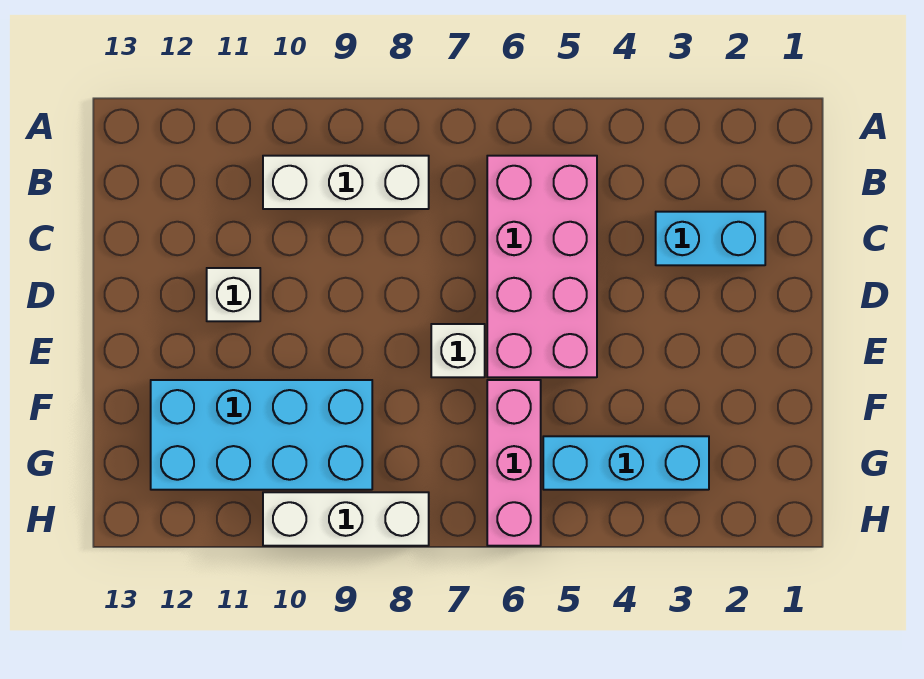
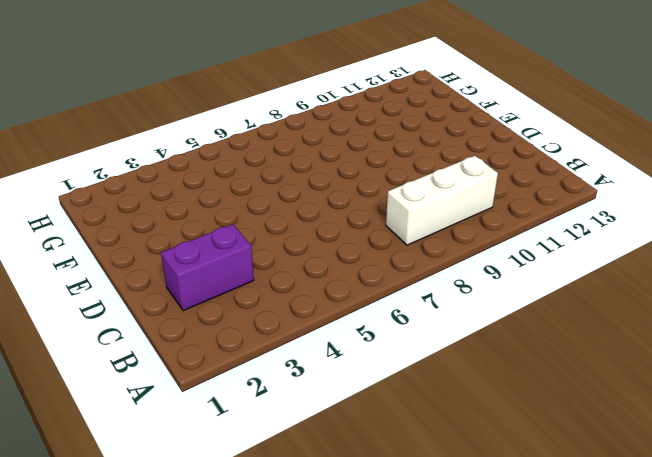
purple 1x2 brick [161,224,254,311] -> cyan 1x2 brick [656,212,765,265]
none -> pink 2x4 brick [487,156,597,377]
none -> white 1x1 brick [207,268,260,321]

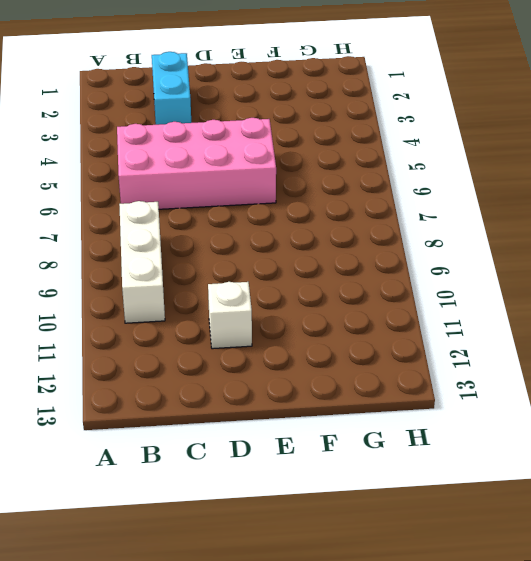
none -> white 1x1 brick [431,324,485,377]
none -> pink 1x3 brick [487,380,541,546]

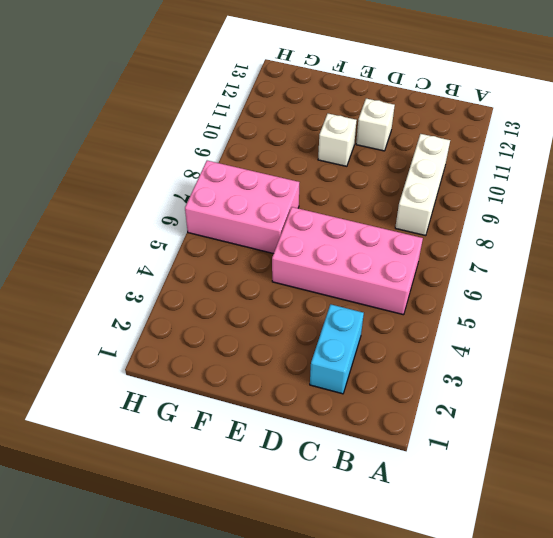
white 1x1 brick [318,114,357,166] -> white 1x1 brick moved to [431,324,485,377]
pink 2x3 brick [185,161,299,254] -> pink 1x3 brick [487,380,541,546]
none -> cyan 2x4 brick [151,380,372,490]
none -> cyan 1x3 brick [543,436,709,490]

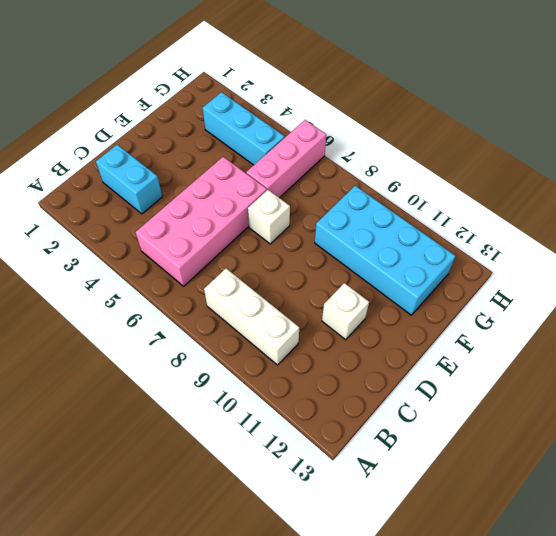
none -> white 1x3 brick [263,492,429,546]

